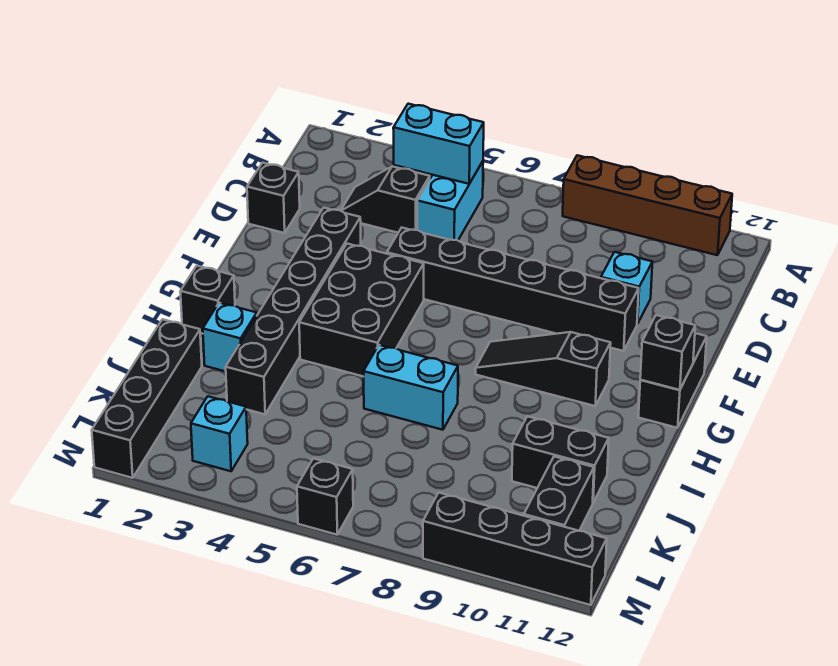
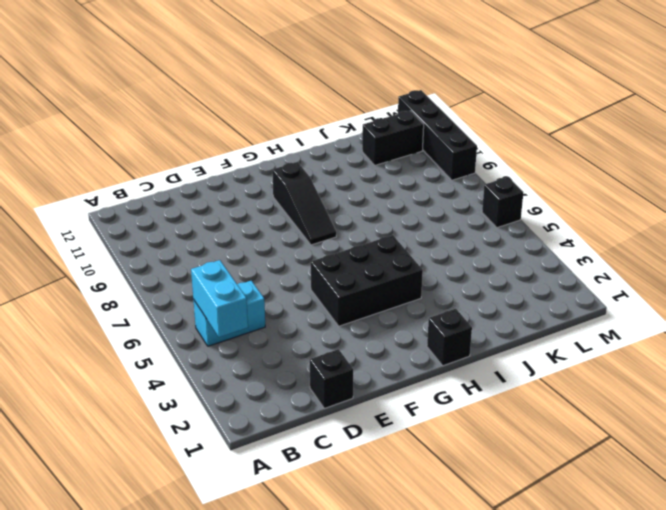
none -> brown 1x4 brick [563,155,732,255]
none -> black 1x2 slope [341,166,430,233]
none -> cyan 1x1 brick [601,252,652,324]

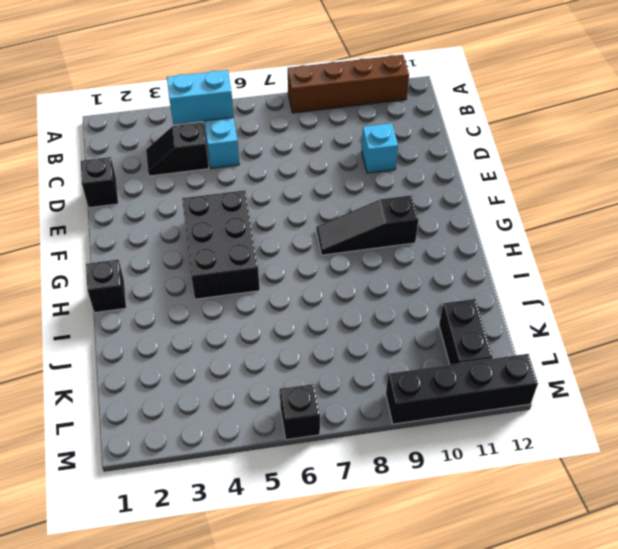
none -> black 1x6 brick [226,208,361,414]
none -> black 1x6 brick [387,228,639,351]
none -> black 1x2 brick [638,333,707,428]

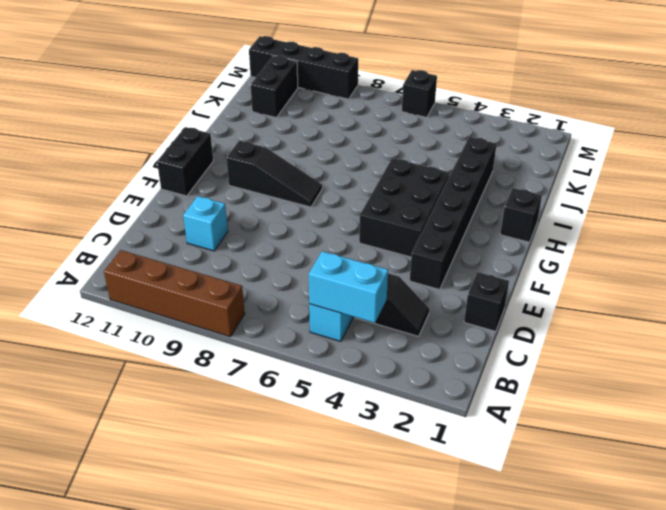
none -> black 1x6 brick [387,228,639,351]
none -> cyan 1x1 brick [203,303,257,371]
none -> cyan 1x2 brick [364,345,458,430]

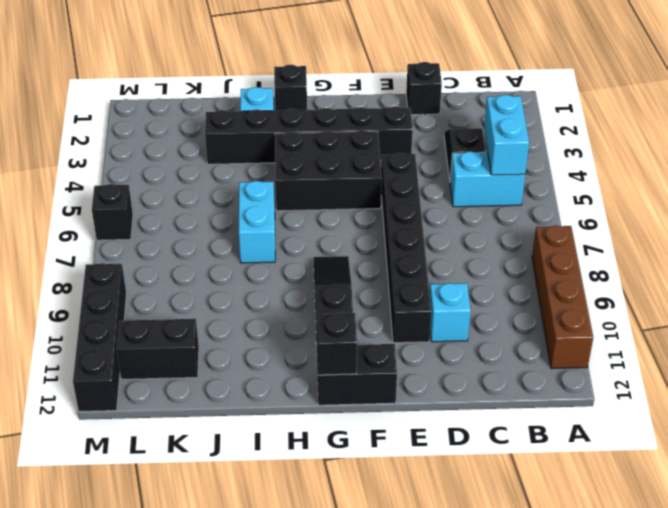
none -> black 1x4 brick [92,319,202,478]
none -> black 1x2 brick [512,416,609,502]
none -> cyan 1x1 brick [191,396,248,471]

